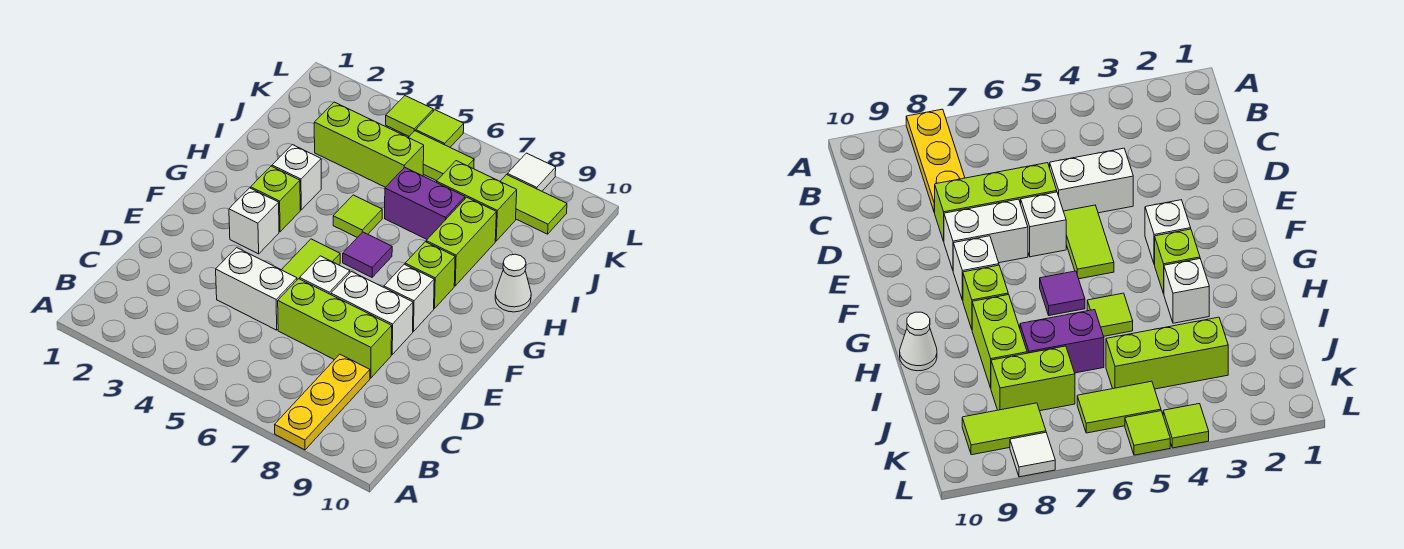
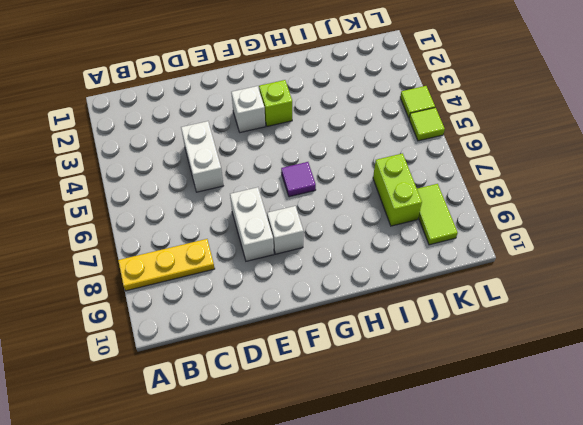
none -> lime 1x3 brick [278,279,392,378]
none -> lime 1x2 tile [282,239,340,280]
none -> white 1x1 brick [300,256,350,295]

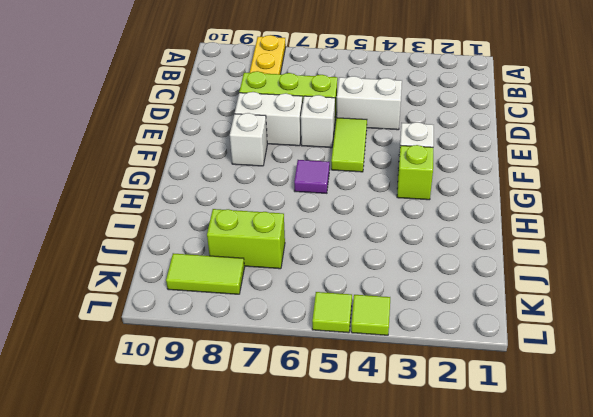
none -> lime 1x1 brick [405,242,455,309]
none -> white 1x1 brick [272,145,321,210]
none -> lime 1x1 tile [333,195,382,237]

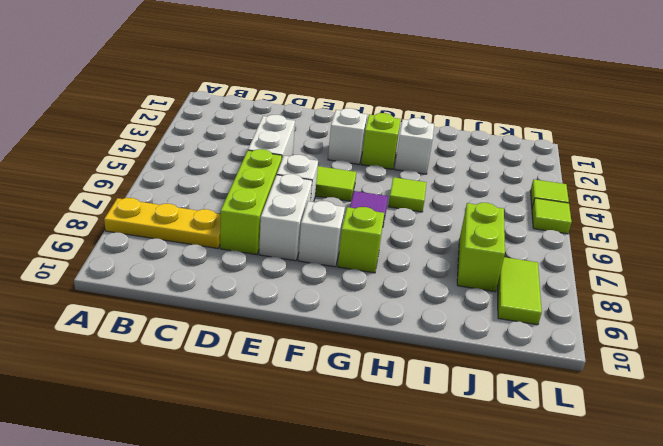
none -> lime 1x2 brick [426,197,496,286]
none -> white 1x1 cone [495,254,531,312]
none -> purple 1x2 brick [385,167,465,239]

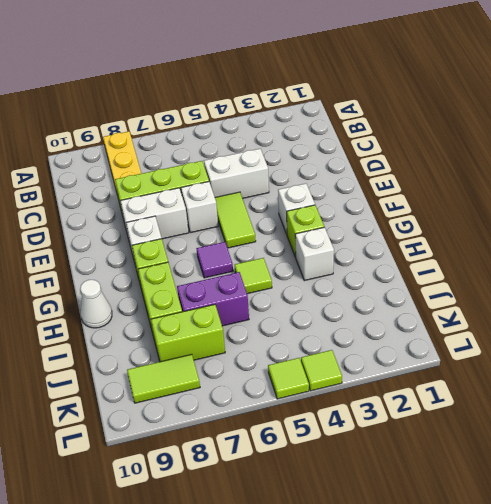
none -> lime 1x3 brick [314,102,424,187]
none -> lime 1x2 tile [409,131,474,181]
none -> white 1x1 tile [507,153,556,191]

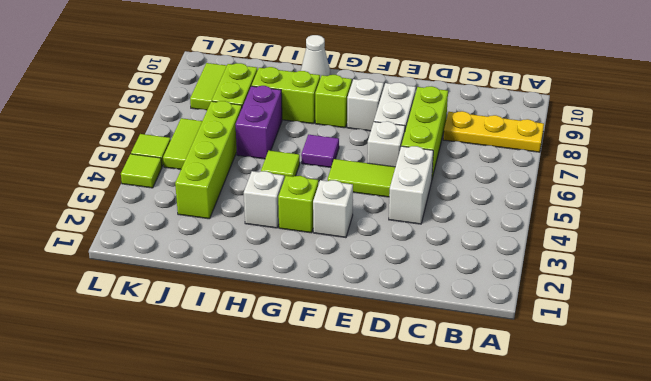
lime 1x4 brick [175,101,242,219] -> lime 1x3 brick [314,102,424,187]
none -> white 1x1 tile [507,153,556,191]

